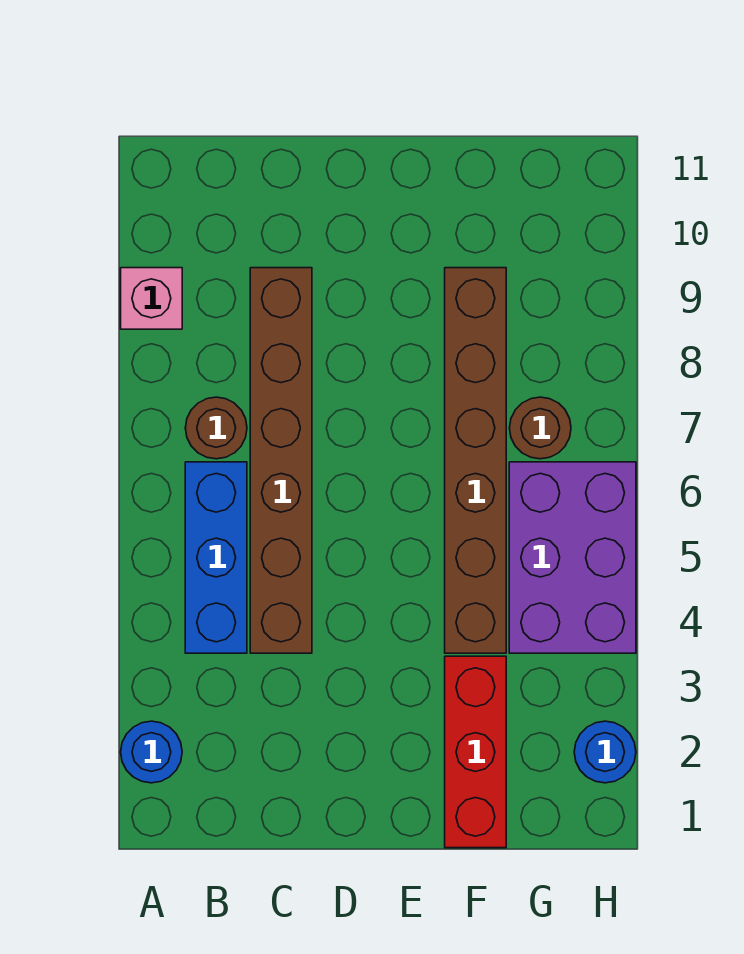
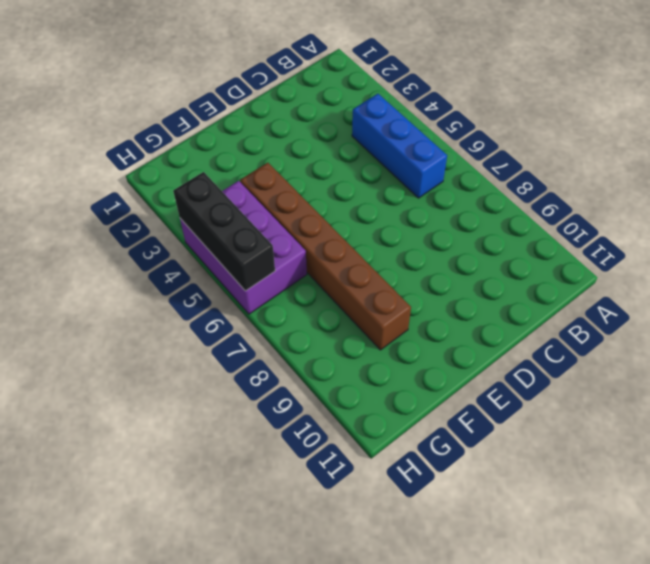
black 1x3 brick [173,172,275,291] -> none
none -> blue 1x1 round brick [121,721,182,783]
none -> pink 1x1 brick [121,268,182,329]

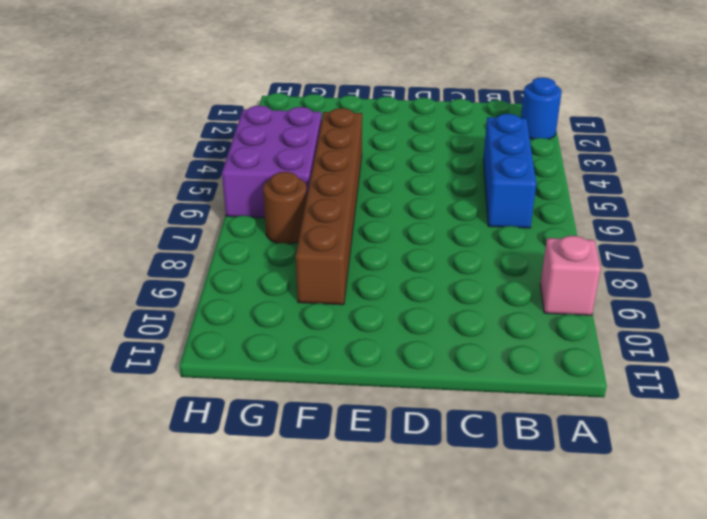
none -> brown 1x1 round brick [185,397,247,459]
none -> brown 1x6 brick [250,268,312,653]

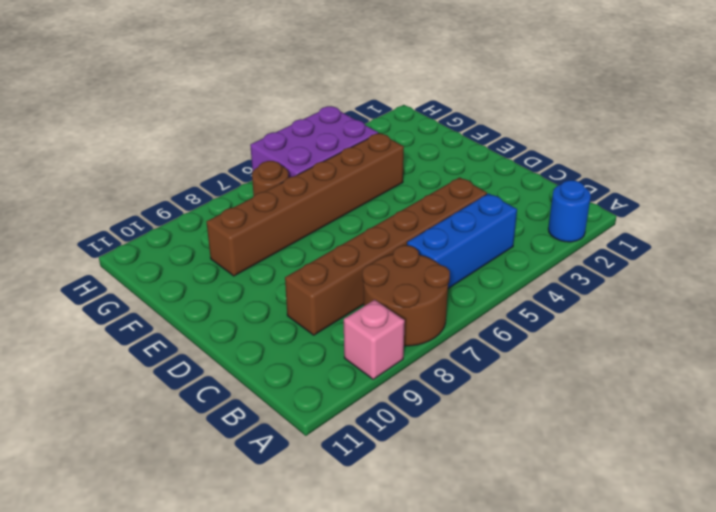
brown 2x2 round brick [363,245,450,346] -> brown 1x1 round brick [185,397,247,459]
none -> red 1x3 brick [445,656,506,848]
none -> blue 1x1 round brick [574,721,636,783]

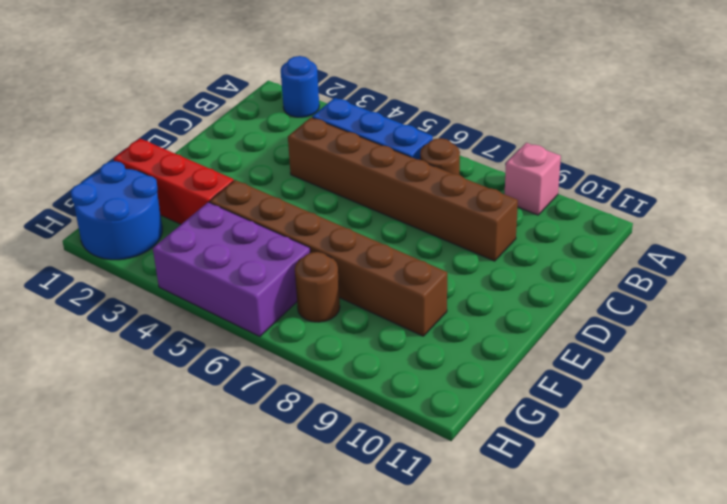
blue 2x2 round brick [71,161,162,260] -> blue 1x1 round brick [574,721,636,783]

